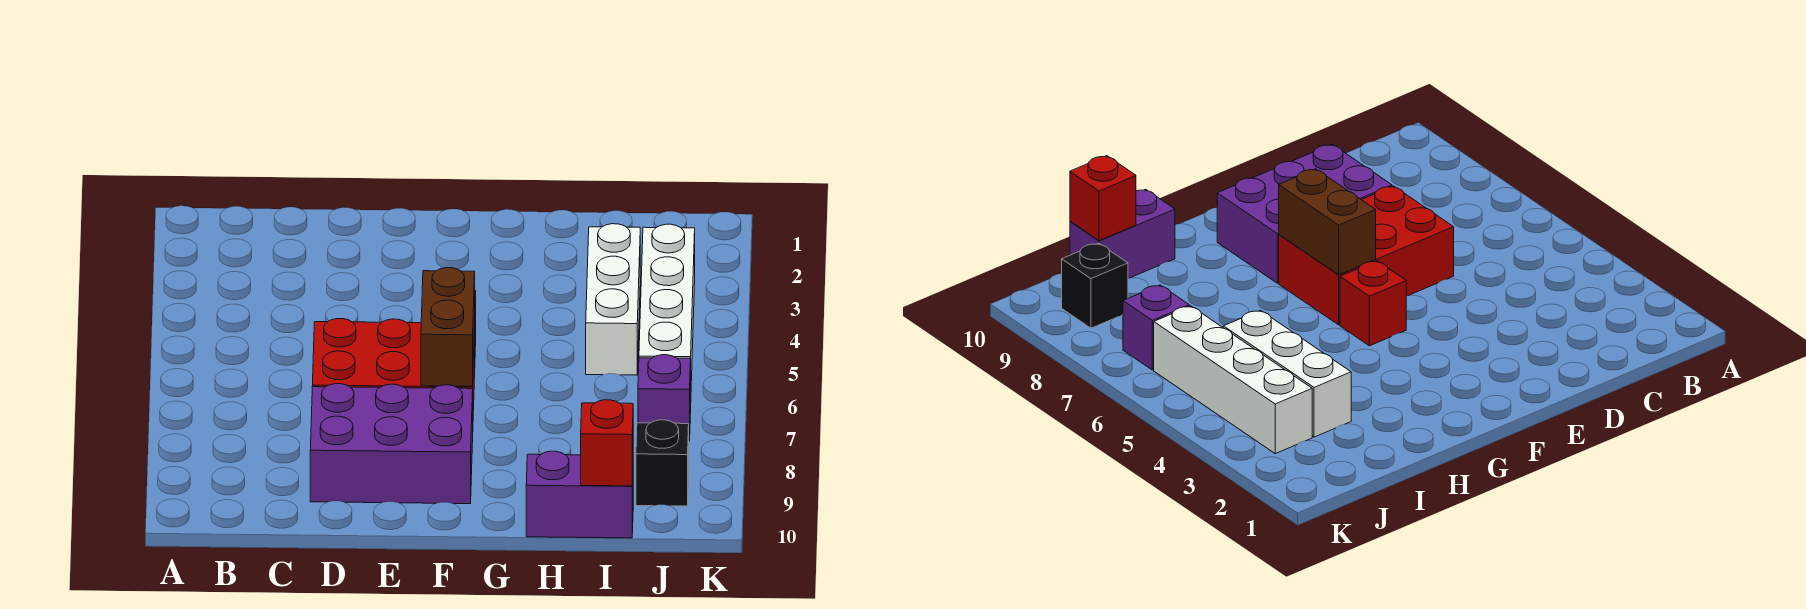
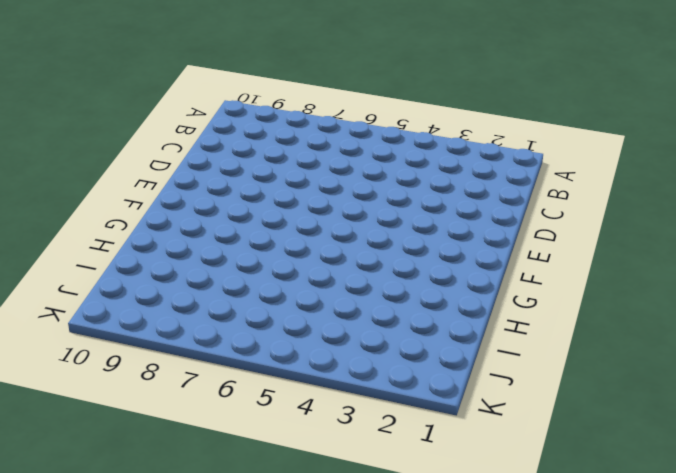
none -> red 2x3 brick [312,319,475,411]
none -> purple 2x3 brick [310,384,473,504]

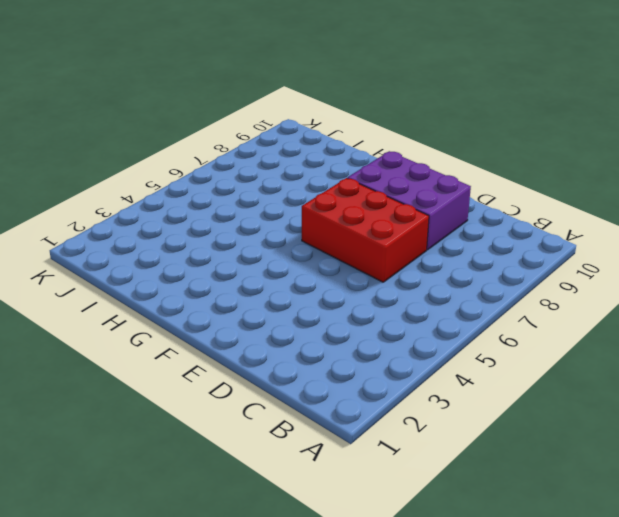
none -> red 1x1 brick [1340,261,1406,346]
none -> purple 1x2 brick [526,451,633,538]

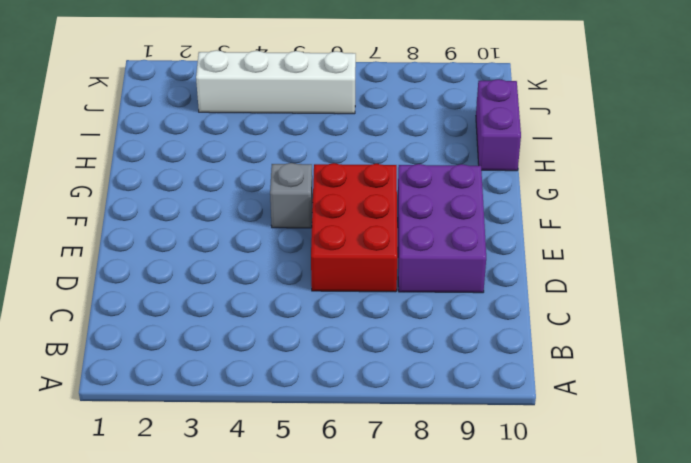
grey 1x1 brick [270,163,313,228] -> red 1x1 brick [1340,261,1406,346]
none -> white 1x3 brick [586,224,640,375]
none -> purple 1x1 brick [638,355,691,441]

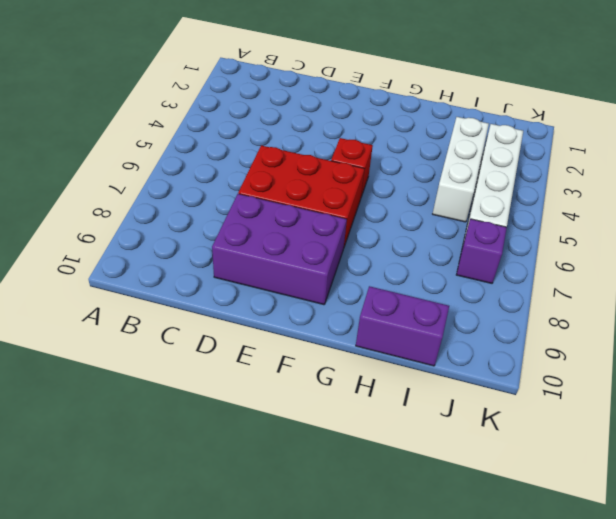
none -> black 1x1 brick [636,420,689,506]
none -> brown 1x2 brick [421,268,475,386]

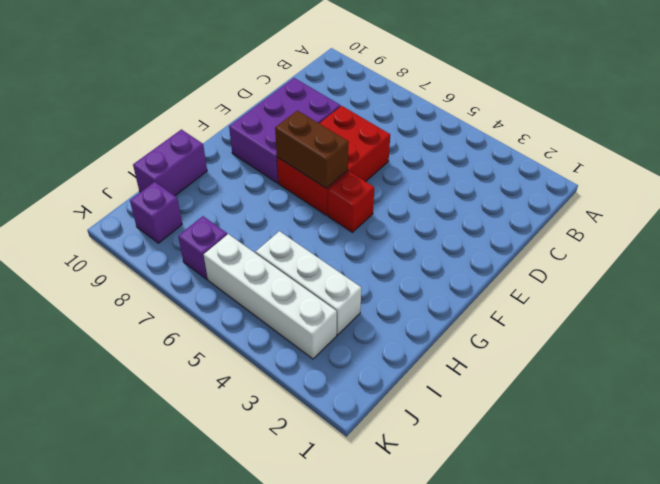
purple 1x1 brick [130,182,182,243] -> black 1x1 brick [636,420,689,506]
none -> red 1x1 brick [581,400,633,486]

